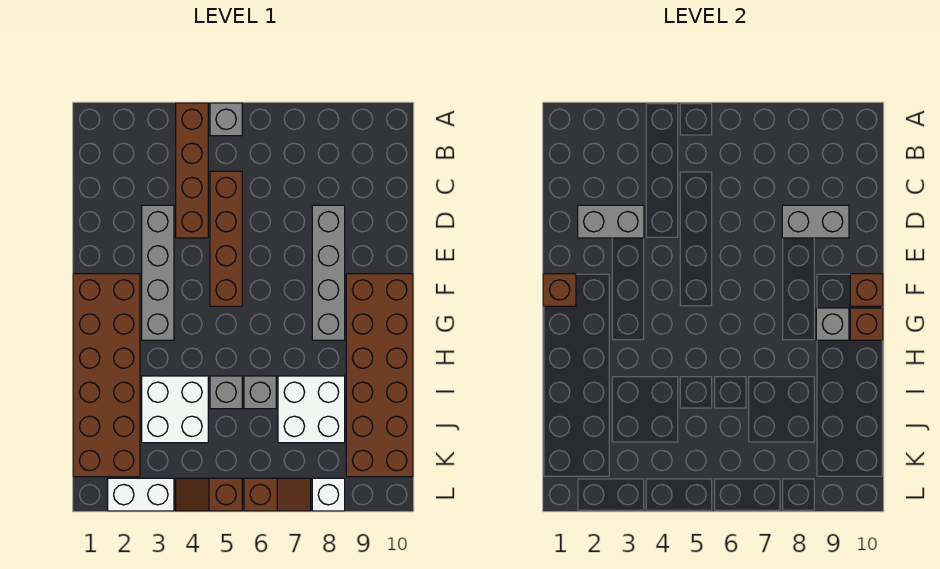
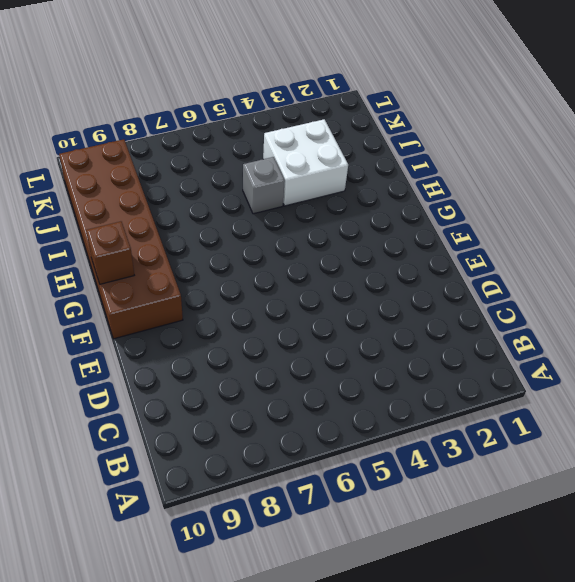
none -> brown 1x4 brick [176,103,208,238]
none -> grey 1x1 brick [210,103,242,136]
none -> brown 1x4 brick [210,171,242,306]

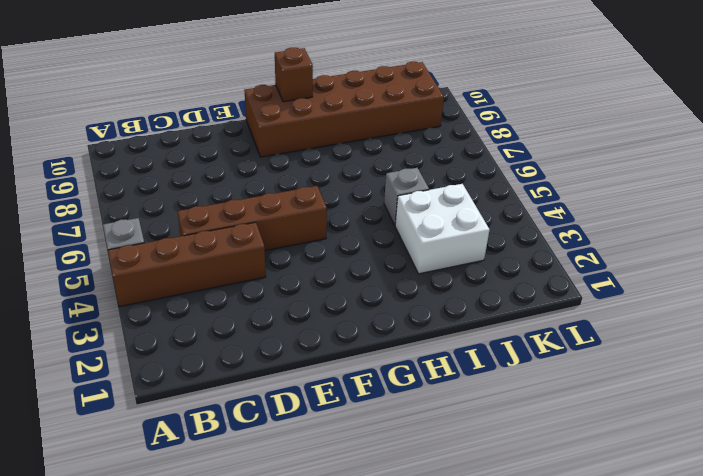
none -> grey 1x4 brick [142,205,174,340]
none -> grey 1x4 brick [312,205,345,340]
none -> brown 2x6 brick [73,274,140,477]

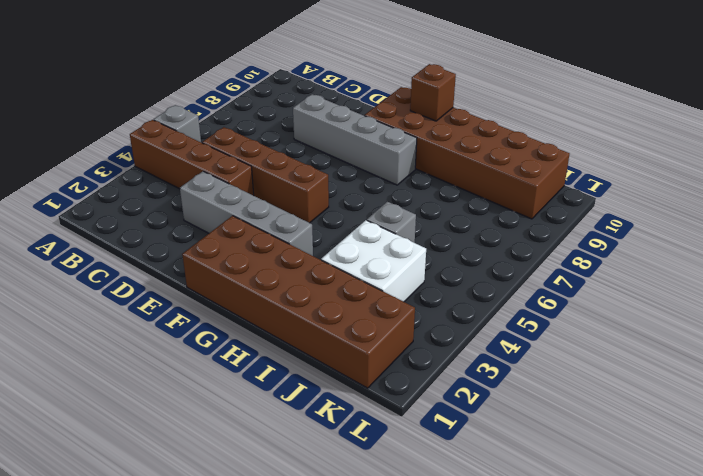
none -> grey 1x1 brick [244,376,276,409]
none -> white 2x2 brick [278,376,345,443]
none -> white 1x2 brick [108,478,174,511]

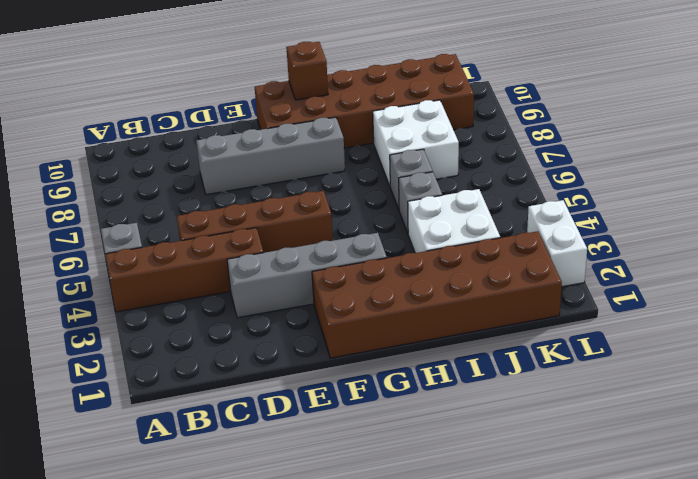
none -> brown 1x2 slope [176,478,242,511]
none -> brown 1x2 slope [244,478,311,511]
none -> white 1x1 brick [312,478,345,511]

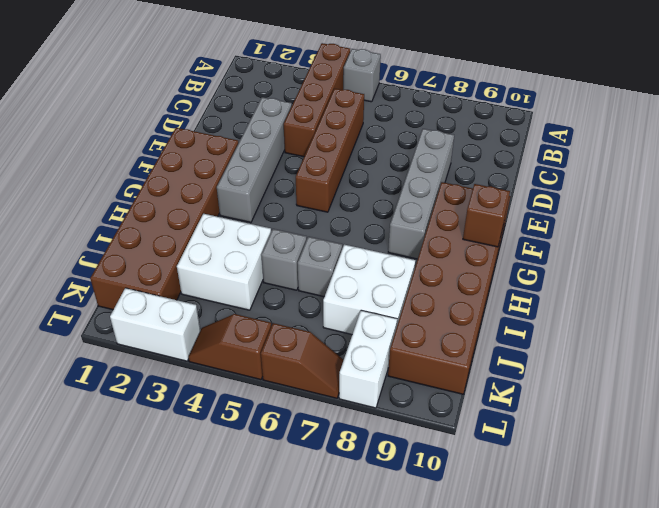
white 1x2 brick [339,310,397,408] -> white 1x1 brick [312,478,345,511]
none -> grey 1x2 brick [578,205,644,238]
none -> grey 1x2 brick [782,205,849,238]
none -> brown 1x1 brick [543,274,576,306]

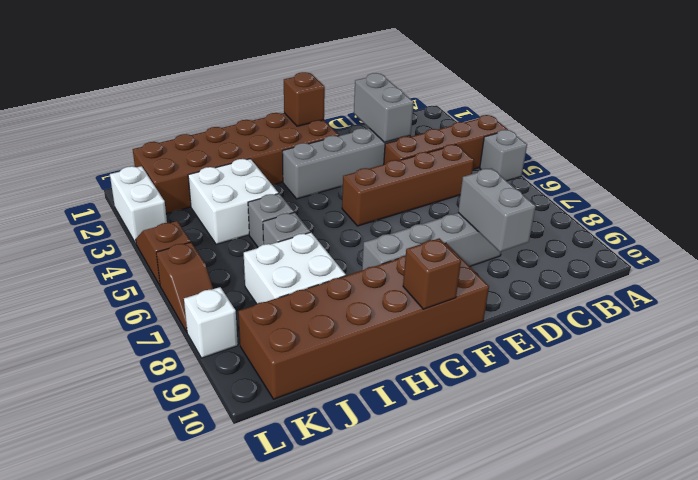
none -> brown 1x1 brick [850,274,883,306]
none -> grey 1x1 brick [816,308,849,340]

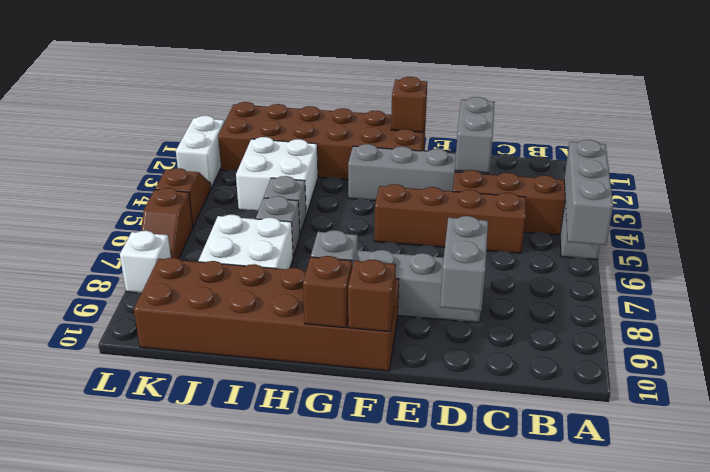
grey 1x3 brick [564,140,613,245] -> none

